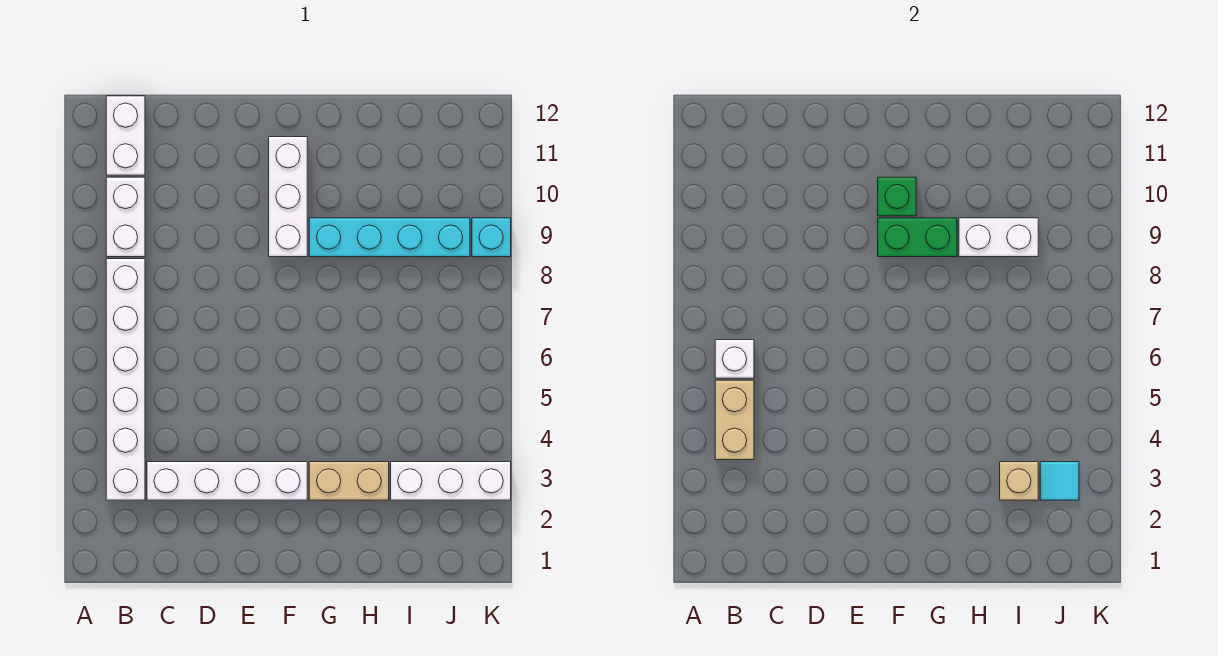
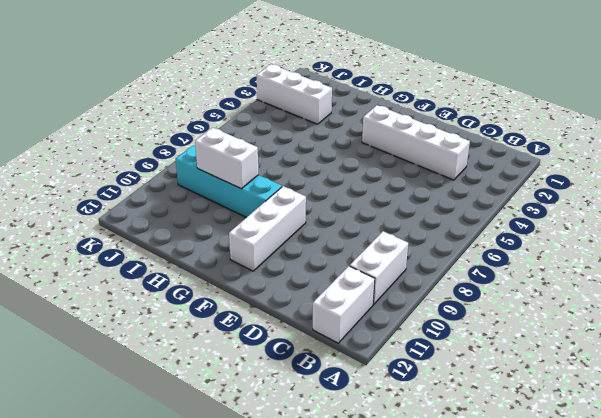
none -> white 1x6 brick [106,259,145,500]
none -> tan 1x2 brick [309,462,389,500]
none -> cyan 1x1 brick [472,218,511,257]

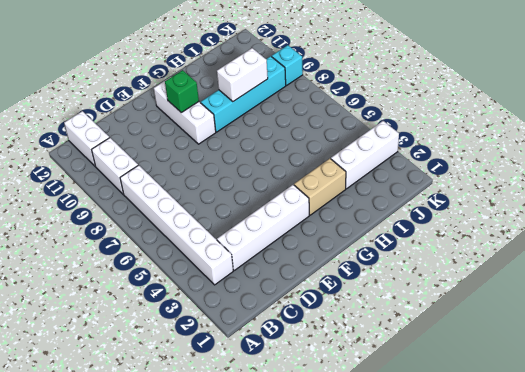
none -> tan 1x2 brick [715,380,754,460]
none -> white 1x1 brick [715,340,754,378]
none -> green 1x2 brick [878,218,957,257]

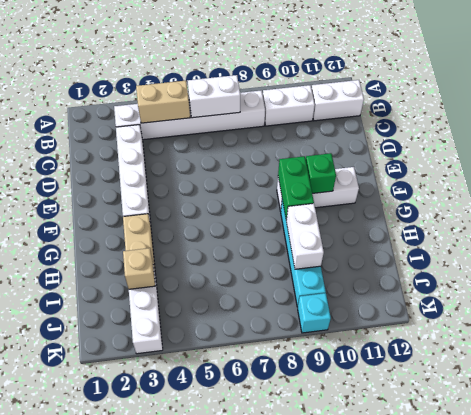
white 1x2 brick [188,75,240,118] -> white 1x1 brick [715,340,754,378]
none -> cyan 1x1 tile [1040,462,1079,500]

